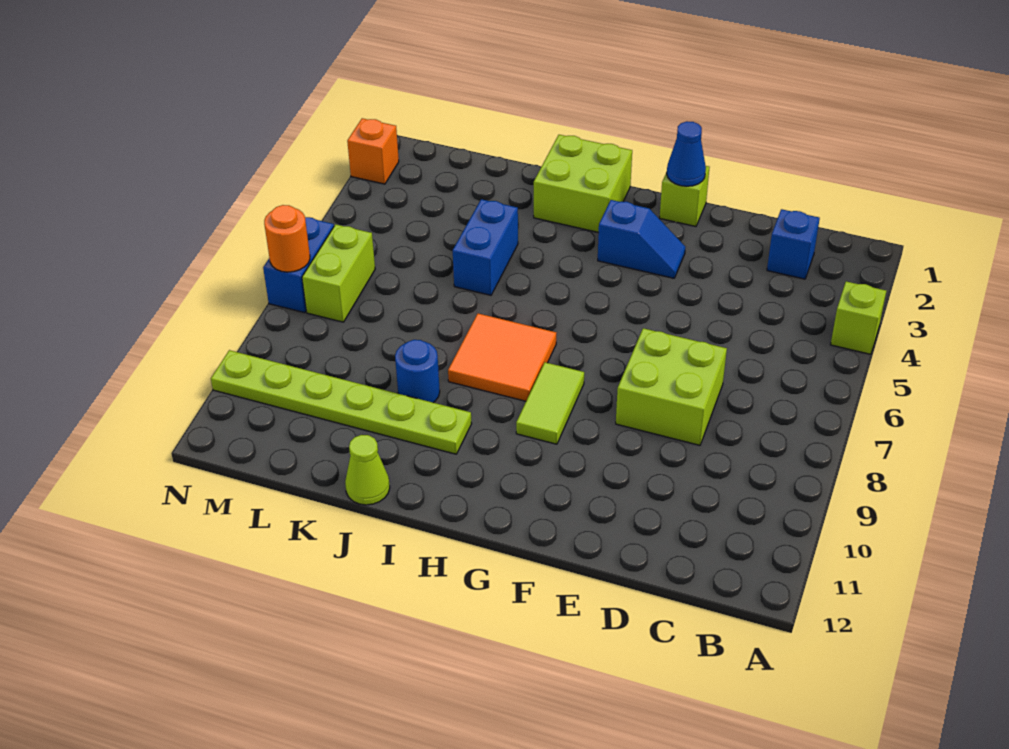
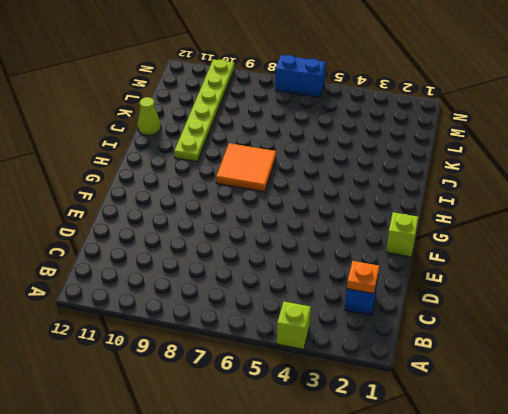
orange 1x1 plate [347,261,379,294] -> none
none -> lime 2x2 brick [616,328,727,445]
none -> blue 1x2 slope [598,200,685,278]
none -> lime 1x2 tile [516,362,584,444]

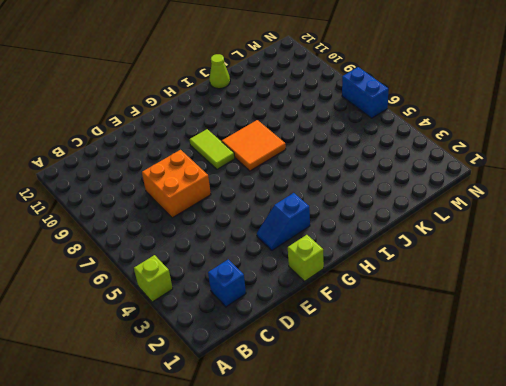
orange 2x2 brick [142,150,211,218] -> lime 2x2 brick [616,328,727,445]
none -> lime 2x2 brick [534,135,632,233]
none -> lime 1x6 plate [211,350,472,454]
none -> blue 1x2 brick [453,199,518,295]

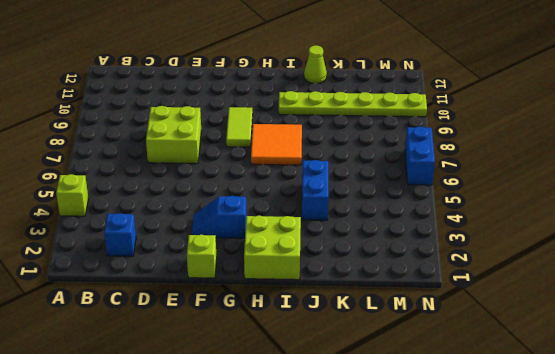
none -> blue 1x1 round brick [395,340,440,403]
none -> lime 1x2 brick [302,224,375,322]
none -> orange 1x1 brick [347,118,399,184]

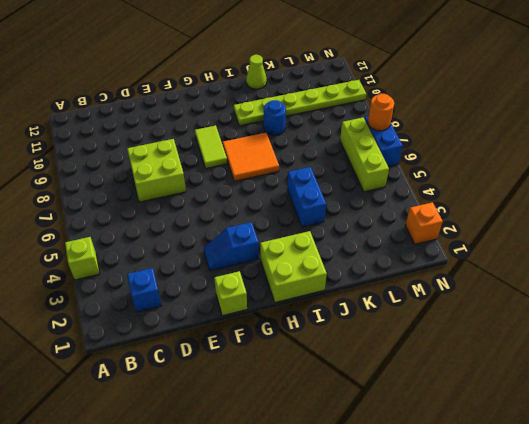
lime 1x3 brick [340,118,389,192] -> lime 1x2 brick [302,224,375,322]
none -> blue 1x1 cone [667,121,706,186]

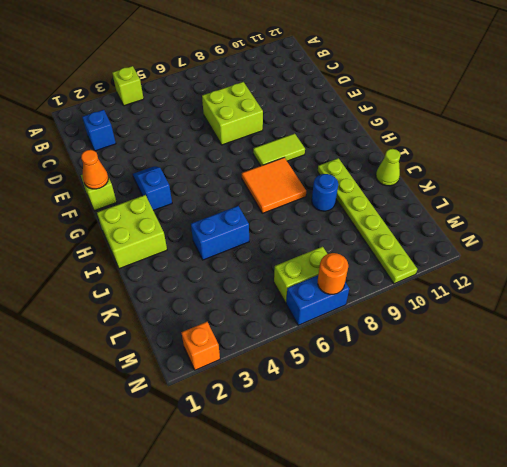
orange 1x1 cone [81,150,108,189] -> blue 1x1 cone [667,121,706,186]

